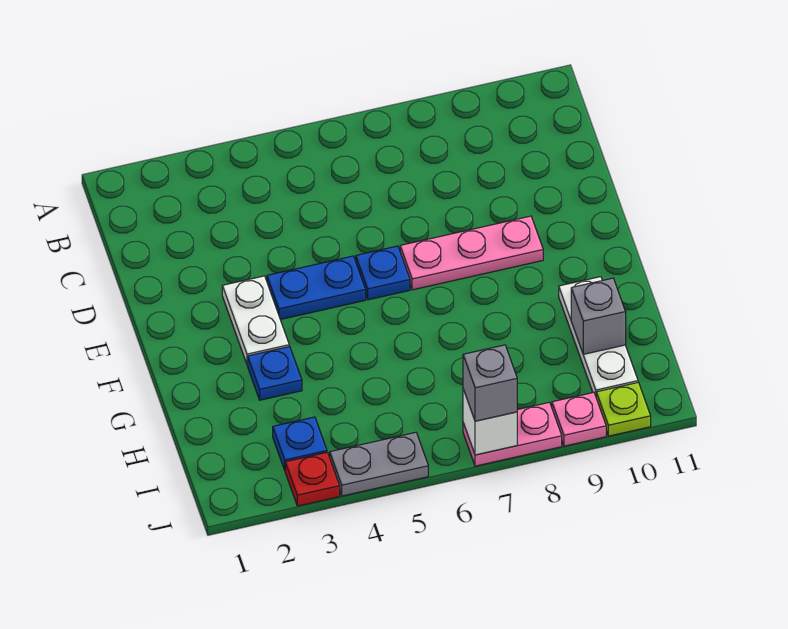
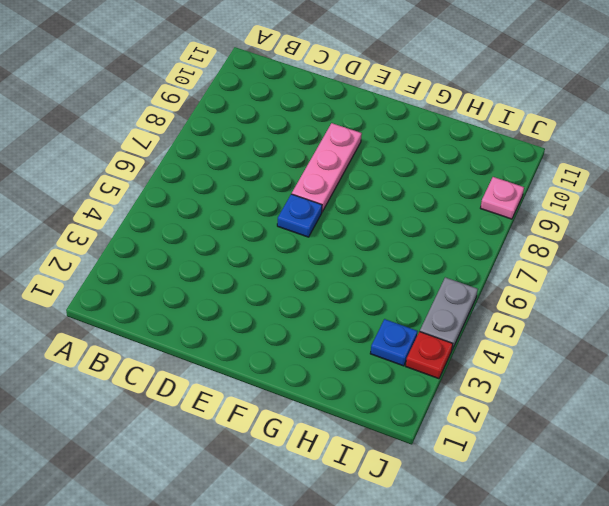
none -> white 1x2 plate [222,276,289,365]
none -> blue 1x2 plate [267,256,366,319]
none -> blue 1x1 plate [248,346,302,400]

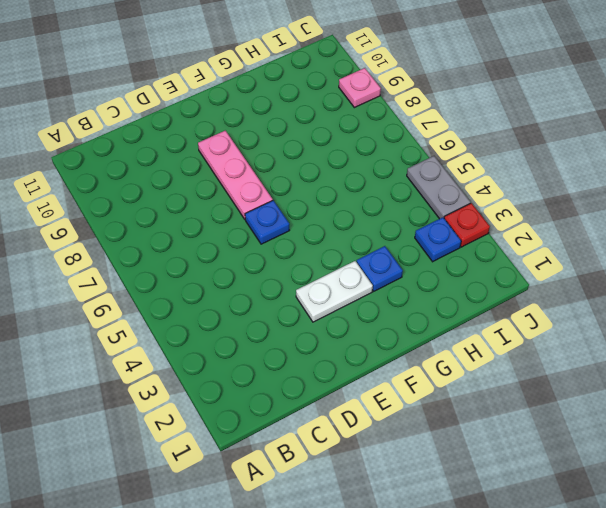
none -> blue 1x2 plate [267,256,366,319]
none -> white 1x3 plate [559,277,638,395]
none -> pink 1x2 plate [463,402,562,466]

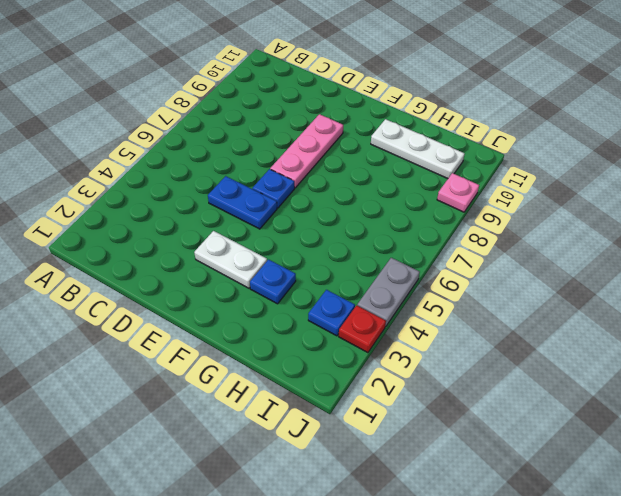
blue 1x2 plate [208,176,277,229] -> blue 1x2 plate turned to [267,256,366,319]
none -> pink 1x2 plate [463,402,562,466]
none -> lime 1x1 plate [596,382,651,436]
none -> grey 1x1 brick [571,278,626,354]

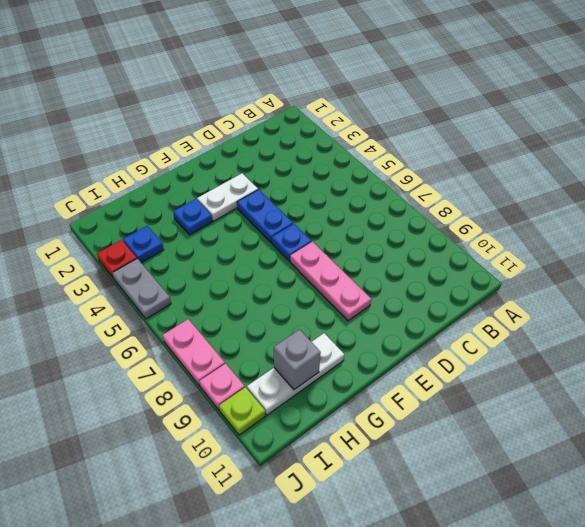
none -> white 1x1 brick [463,389,517,455]
none -> grey 1x1 brick [463,345,517,421]

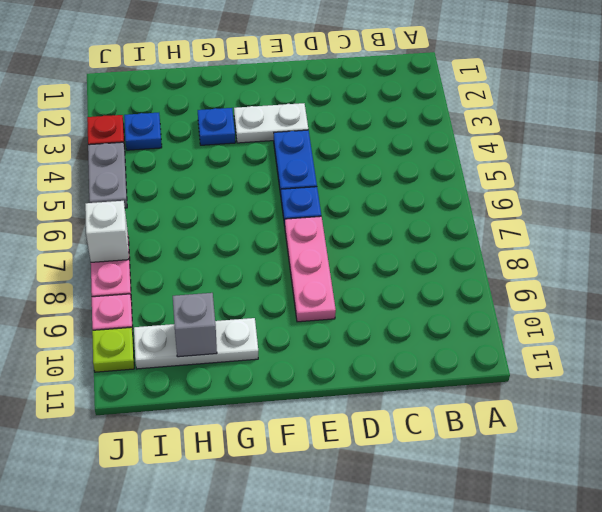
none -> grey 1x1 brick [463,345,517,421]

